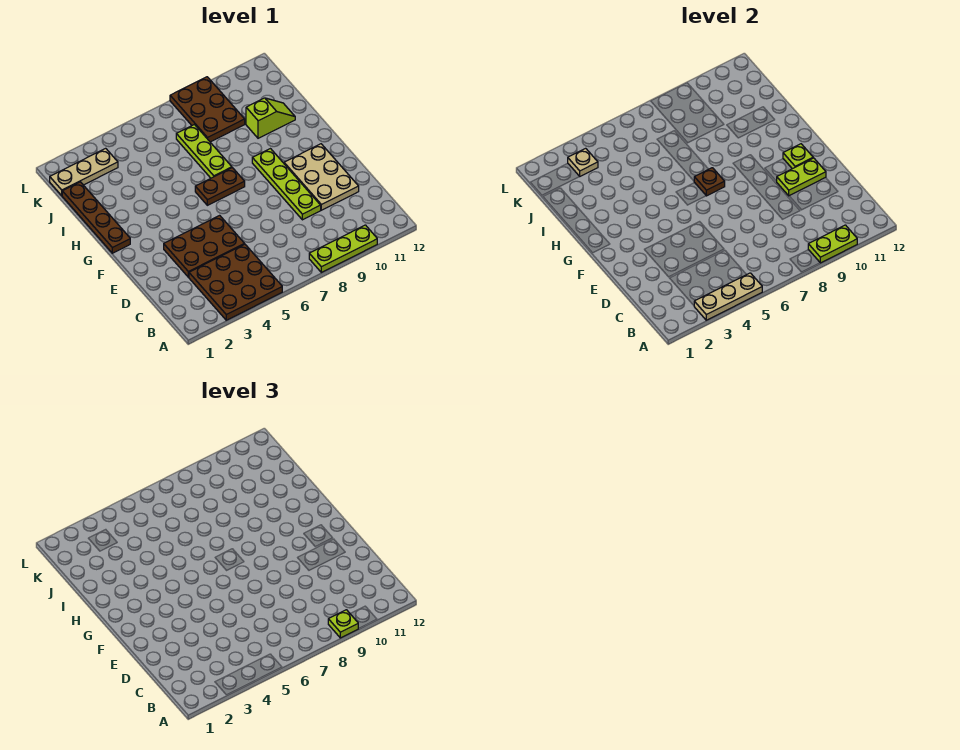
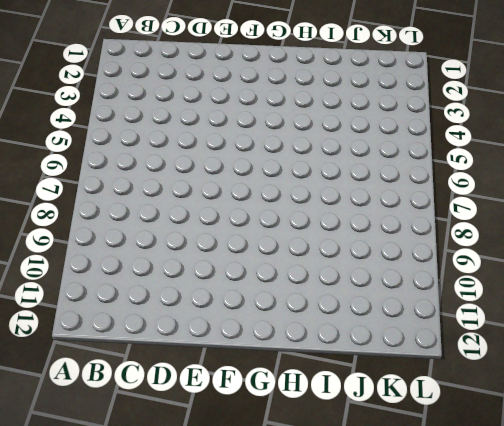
none -> brown 3x3 plate [189,244,282,320]
none -> lime 1x3 plate [309,225,377,272]
none -> brown 2x3 plate [164,215,244,277]

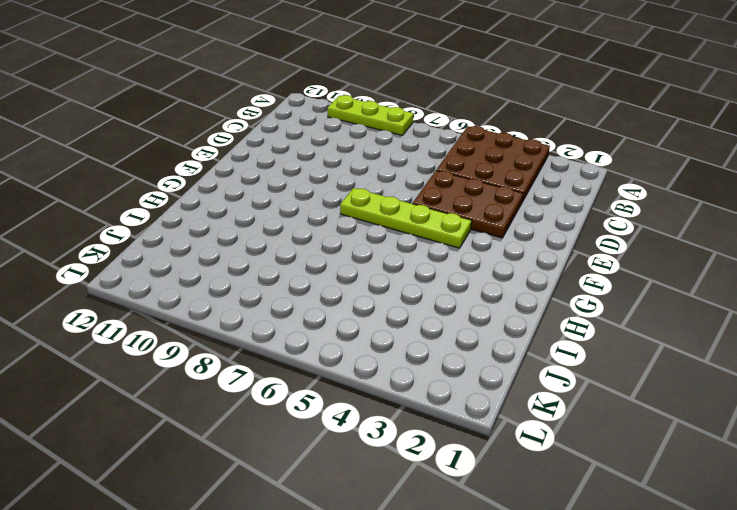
lime 1x4 plate [340,188,471,248] -> lime 1x4 plate turned to [252,149,321,220]
none -> tan 2x3 plate [284,144,359,210]
none -> brown 1x4 plate [62,182,130,253]
none -> brown 1x2 plate [195,168,245,205]

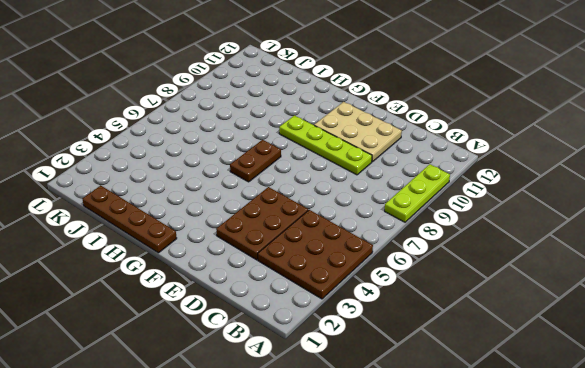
none -> lime 1x3 plate [176,125,232,178]
none -> lime 1x2 slope [246,98,295,138]
none -> brown 2x3 plate [170,77,245,142]

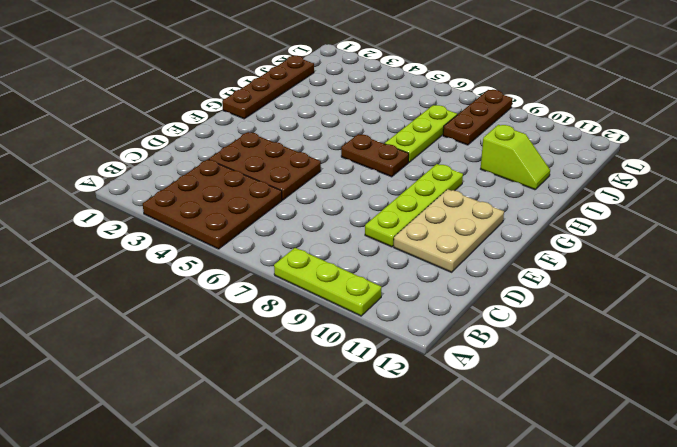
brown 1x3 plate [443,90,512,145] -> brown 2x3 plate [170,77,245,142]
none -> tan 1x3 plate [50,148,118,196]
none -> tan 1x3 plate [694,273,762,320]
none -> lime 1x2 plate [808,225,857,263]

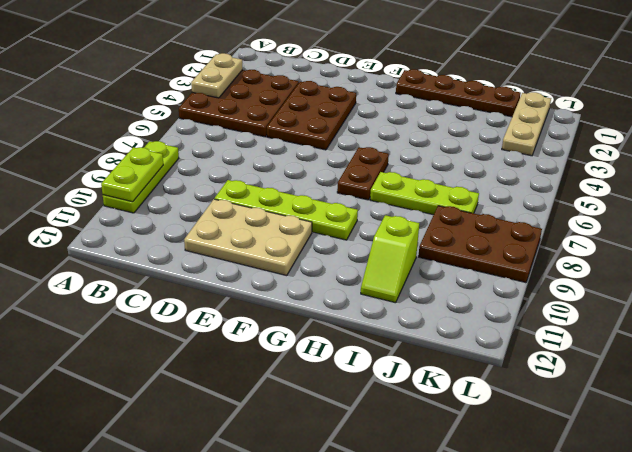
tan 1x2 plate [191,53,242,98] -> tan 1x3 plate [694,273,762,320]
none -> lime 1x2 plate [776,158,826,196]
none -> lime 1x1 plate [783,144,813,169]
none -> brown 1x1 plate [694,168,725,196]

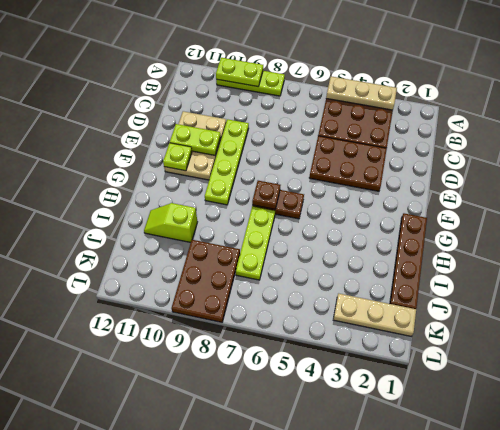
none -> tan 1x1 plate [568,148,598,176]
none -> lime 1x1 plate [328,610,358,638]

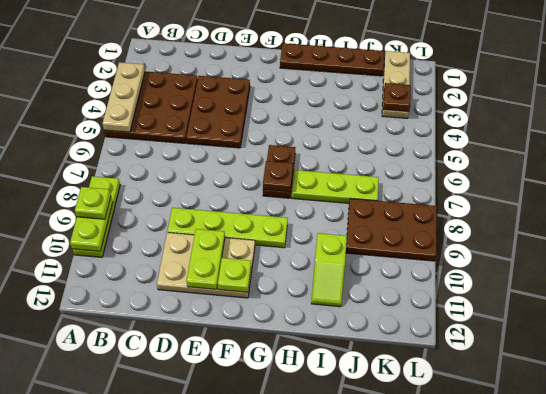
brown 1x1 plate [383,83,411,112] -> tan 1x1 plate [568,148,598,176]

